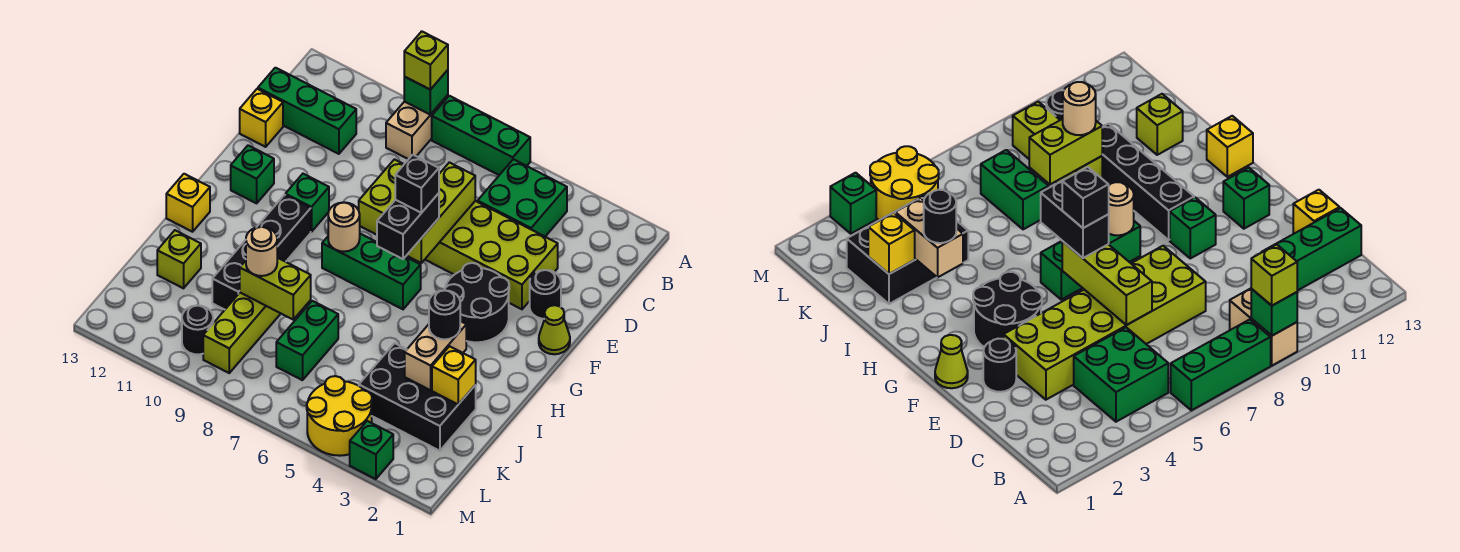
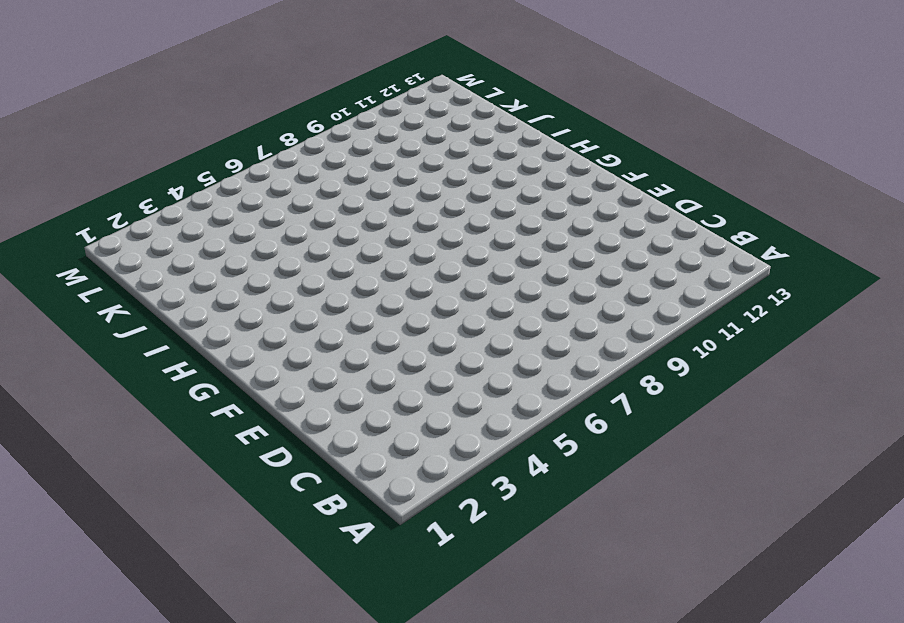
none -> green 1x3 brick [432,96,530,175]
none -> tan 1x2 brick [386,95,448,159]
none -> green 2x2 brick [478,159,567,236]
none -> green 1x3 brick [258,68,356,154]

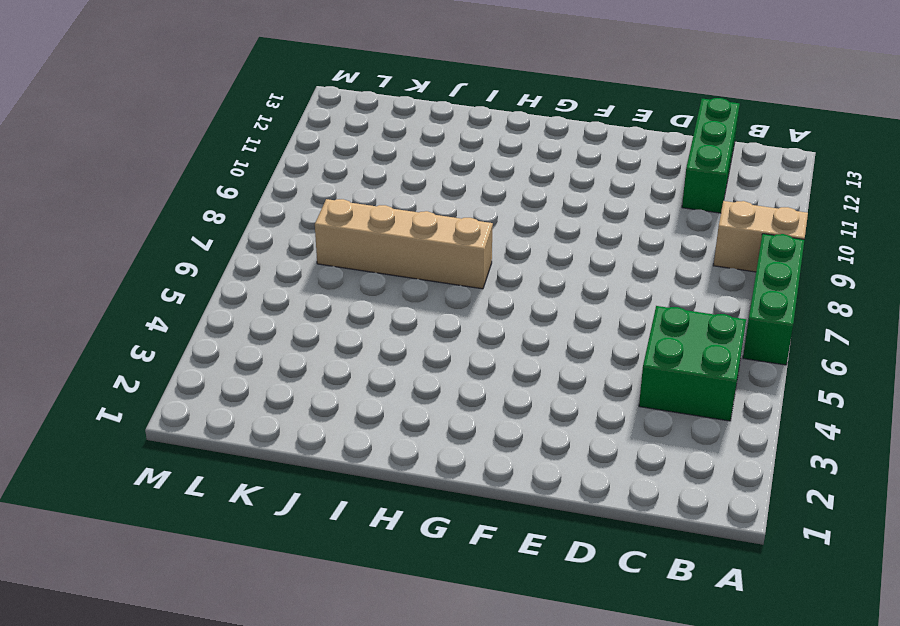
tan 1x4 brick [315,199,493,289] -> green 1x2 brick [276,301,338,380]
none -> lime 2x6 brick [359,159,558,309]
none -> yellow 1x1 brick [240,89,283,147]
none -> black 1x1 round brick [530,270,561,319]
none -> lime 1x1 cone [539,305,570,354]

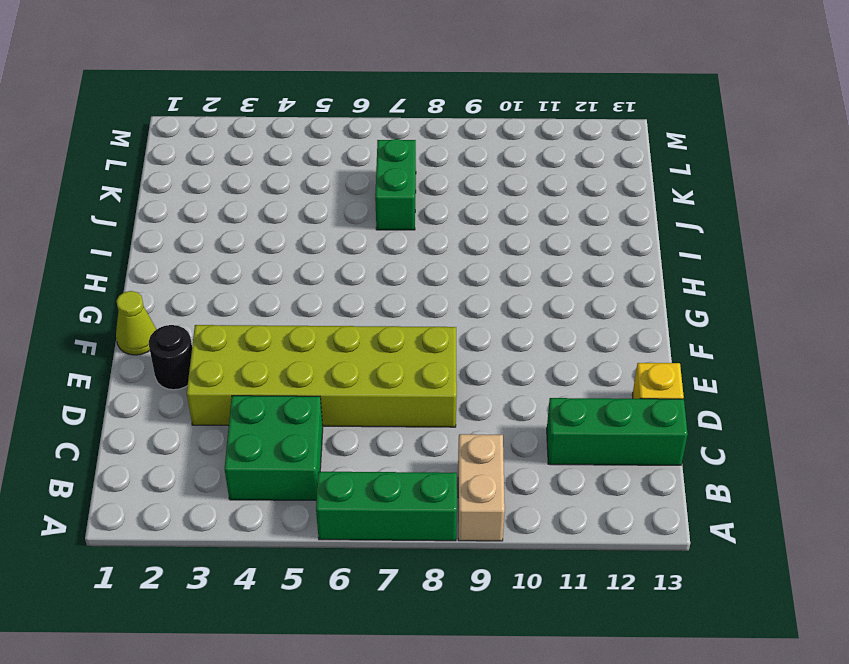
none -> black 2x2 round brick [445,263,509,342]
none -> green 1x1 brick [285,174,329,232]
none -> green 1x1 brick [231,145,274,203]
none -> green 1x3 brick [322,234,421,309]

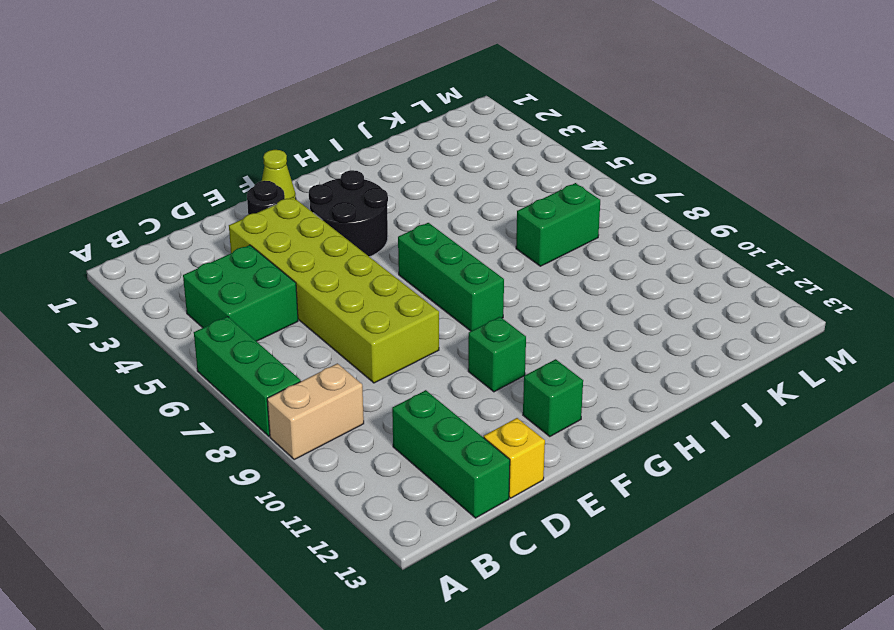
none -> black 1x4 brick [212,195,311,310]
none -> yellow 1x1 brick [166,174,210,232]
none -> black 2x3 brick [359,343,476,451]
none -> lime 1x3 brick [203,293,281,373]

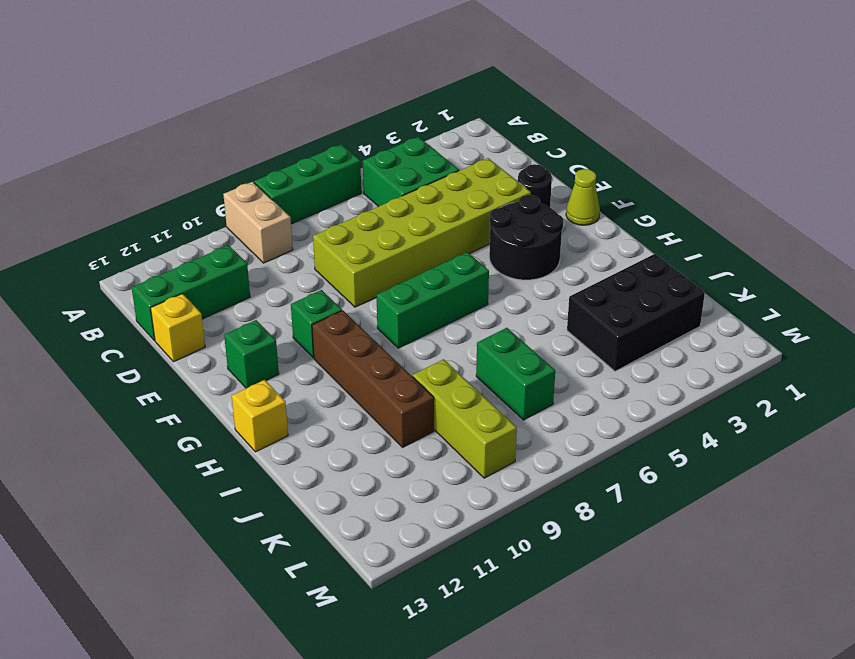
brown 1x4 brick [312,311,434,448] -> black 1x4 brick [212,195,311,310]
none -> lime 1x1 brick [157,230,201,288]
none -> yellow 2x2 round brick [307,376,372,456]
none -> black 1x1 round brick [182,306,213,355]
none -> green 1x1 brick [350,421,393,479]

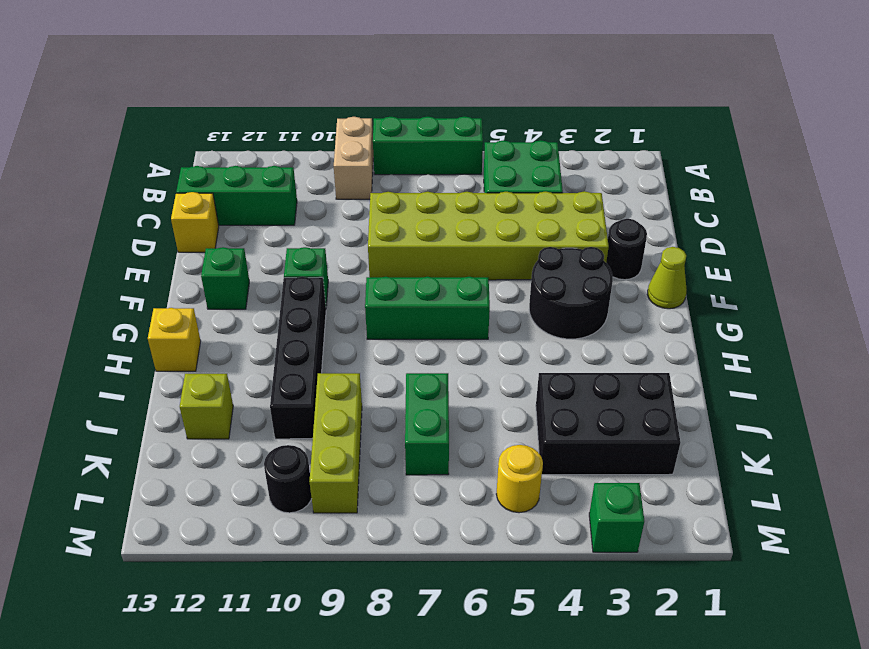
yellow 1x1 round brick [496,445,543,513] -> yellow 2x2 round brick [307,376,372,456]
none -> green 1x1 brick [404,70,448,115]
none -> lime 1x3 brick [407,162,475,263]
none -> tan 1x1 round brick [328,202,360,252]
none -> tan 1x2 brick [405,321,466,390]

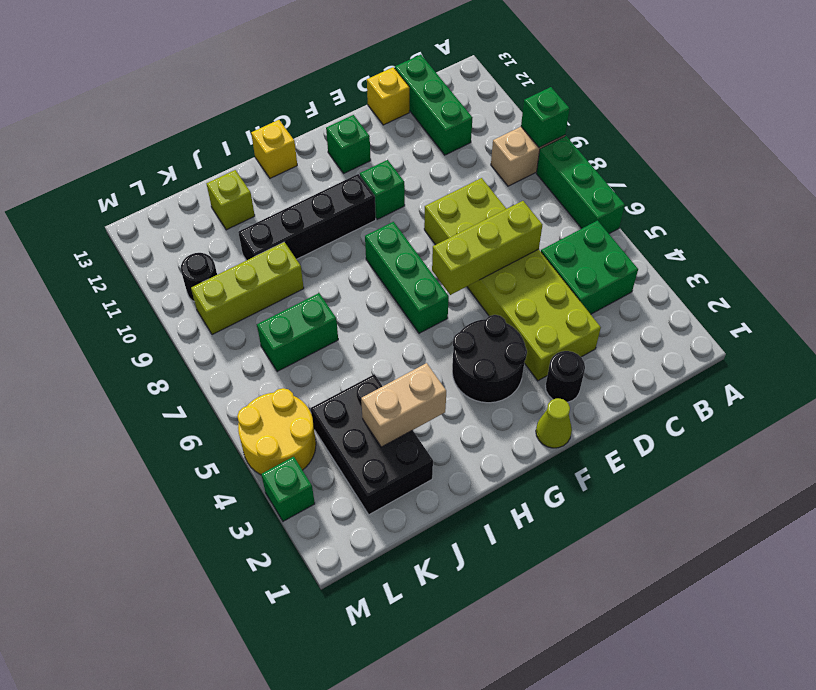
none -> tan 1x1 round brick [328,202,360,252]
none -> yellow 1x1 brick [432,346,476,404]
none -> lime 1x2 brick [240,258,311,319]
none -> lime 1x1 brick [404,31,448,90]

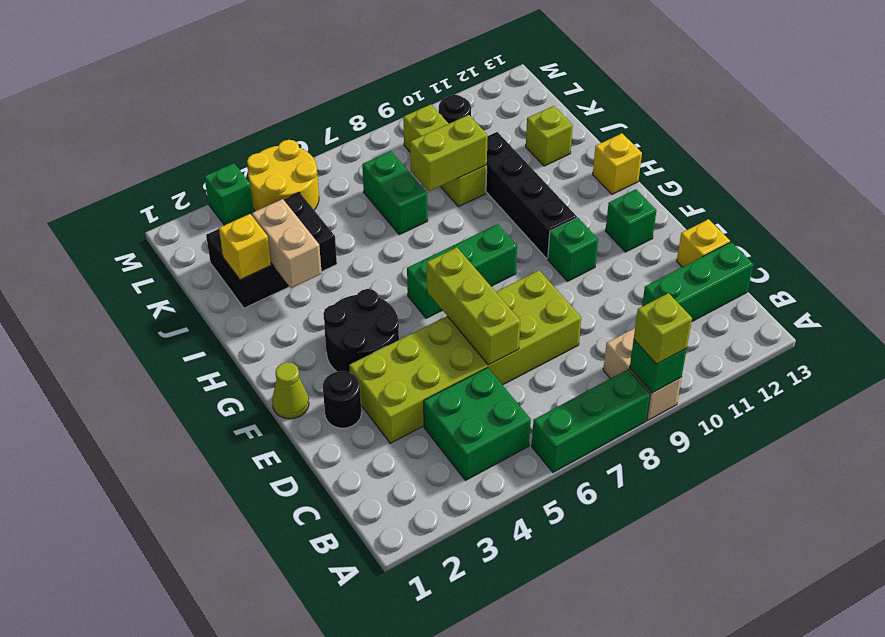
none -> tan 1x1 round brick [328,202,360,252]
none -> black 1x2 brick [377,193,439,259]
none -> black 1x1 round brick [429,290,460,339]
none -> tan 1x1 round brick [246,227,277,276]

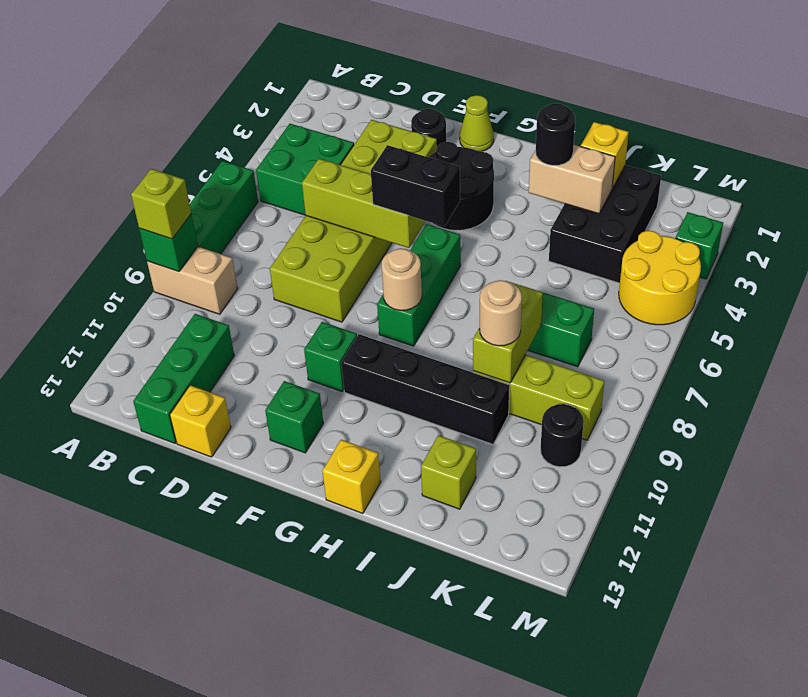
none -> black 1x1 brick [395,155,439,213]

